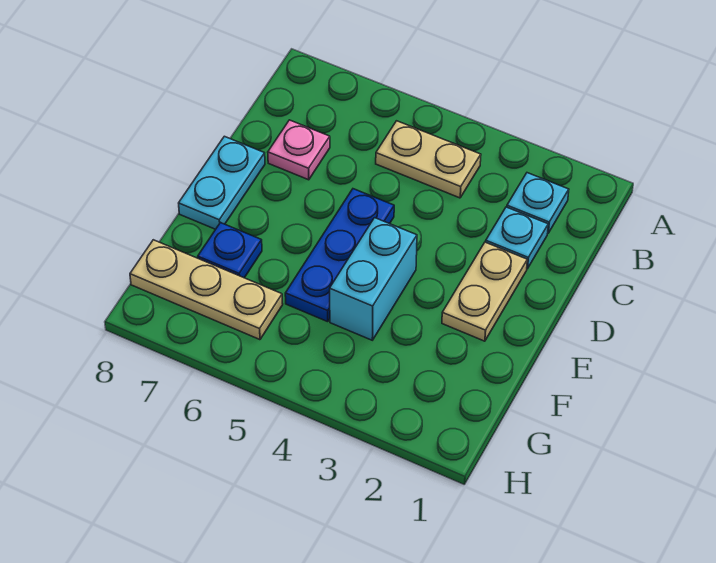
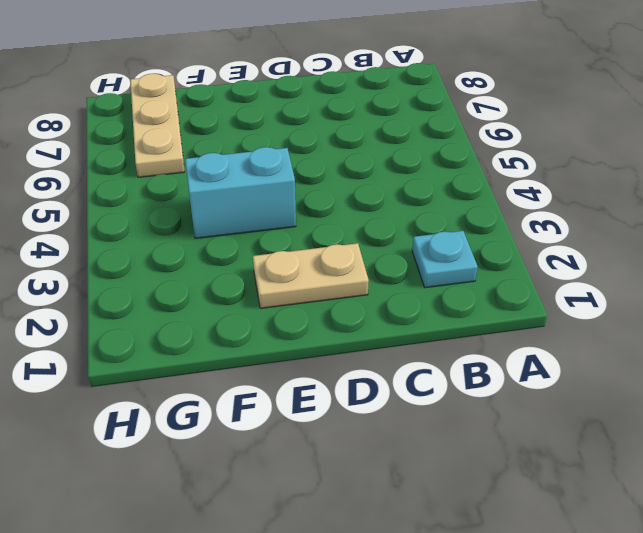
none -> tan 1x2 plate [376,121,481,198]
none -> cyan 1x1 plate [486,207,548,269]

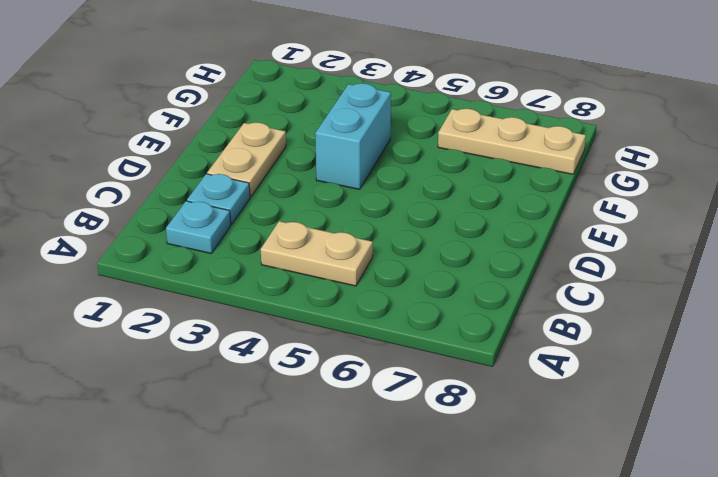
none -> pink 1x1 plate [268,120,330,180]
none -> blue 1x3 plate [285,189,394,322]

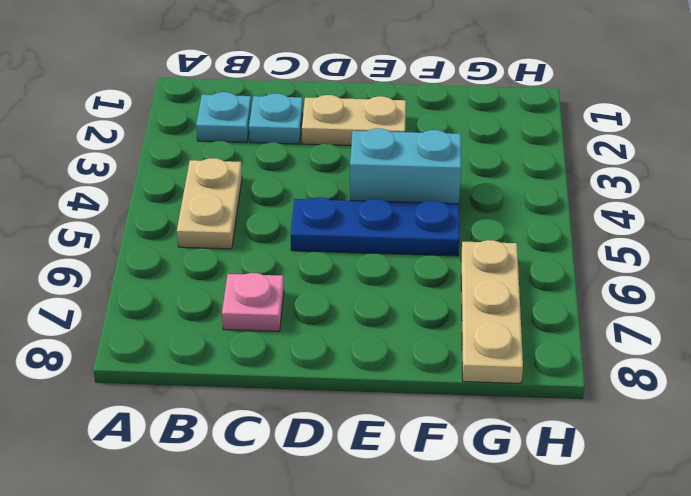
none -> cyan 1x2 plate [179,136,265,229]
none -> blue 1x1 plate [198,223,262,278]

